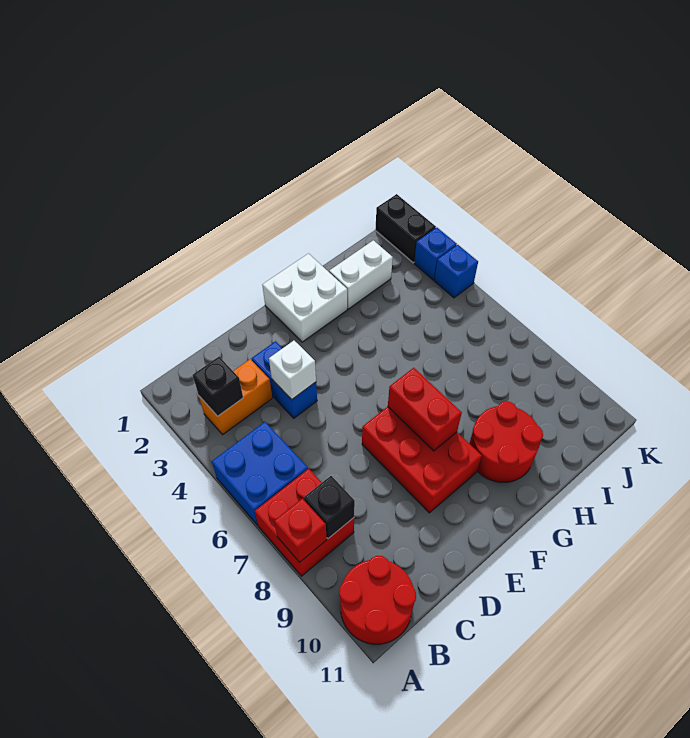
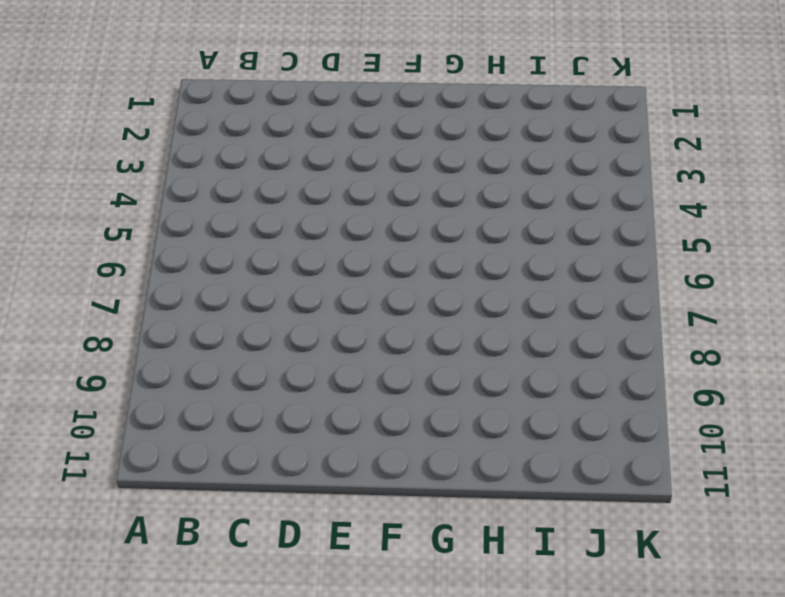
none -> blue 2x2 brick [212,422,308,525]
none -> red 2x2 brick [255,469,354,576]
none -> red 2x2 round brick [339,556,416,644]

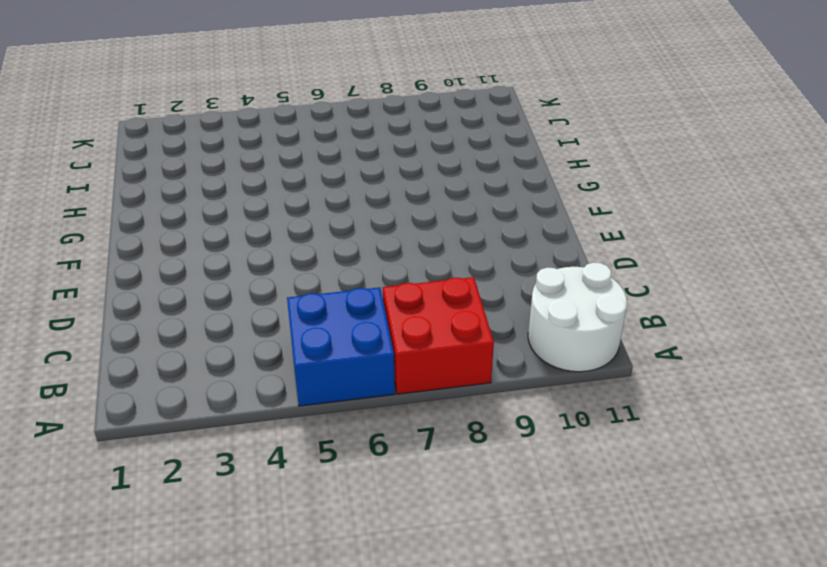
white 2x2 round brick [528,262,627,372] -> red 2x2 round brick [339,556,416,644]
none -> orange 1x2 brick [199,359,272,434]
none -> blue 1x2 brick [252,341,317,418]
none -> red 2x3 brick [362,407,482,513]

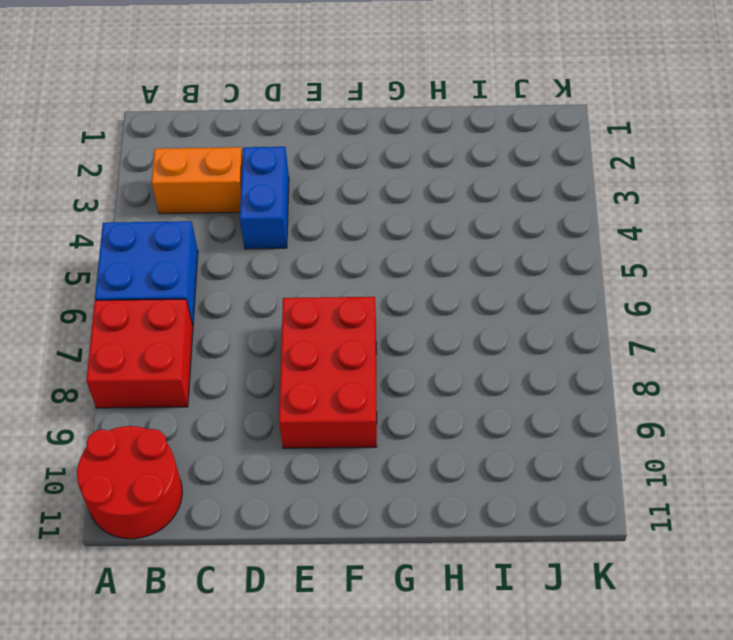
none -> white 2x2 brick [262,254,347,342]
none -> red 2x2 round brick [469,401,543,482]
none -> white 1x2 brick [329,240,393,309]

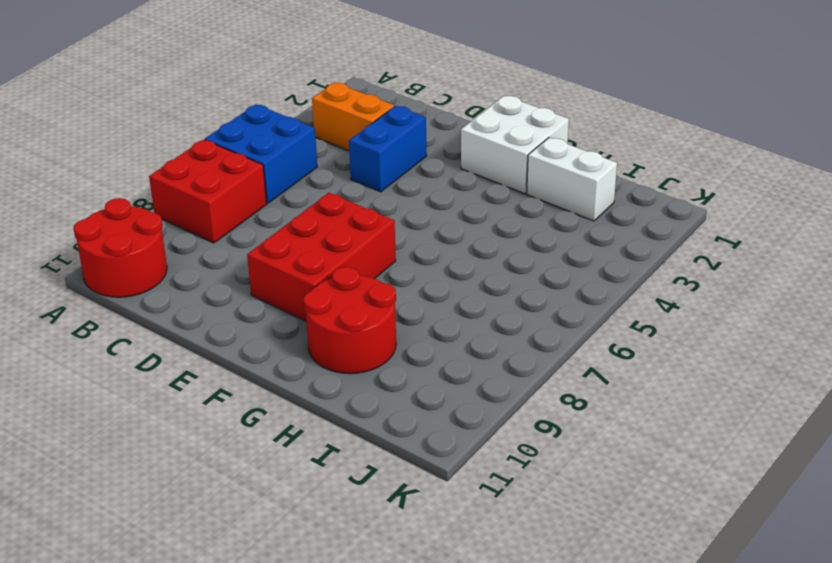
none -> black 1x2 brick [375,194,436,263]
none -> blue 1x1 brick [414,228,457,280]
none -> blue 1x1 brick [434,245,478,298]

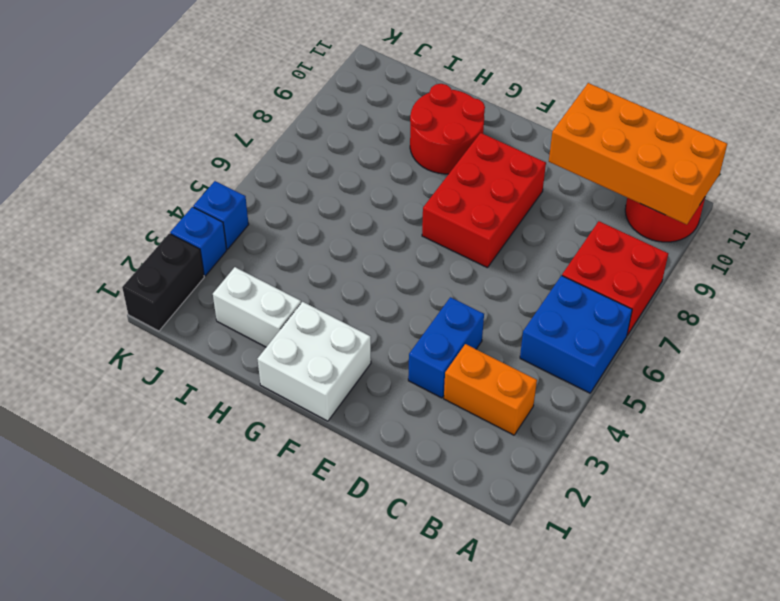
orange 2x4 brick [549,83,727,225] -> none
none -> red 1x1 brick [274,498,327,562]
none -> black 1x1 brick [193,357,243,416]
none -> black 1x1 brick [304,476,355,539]

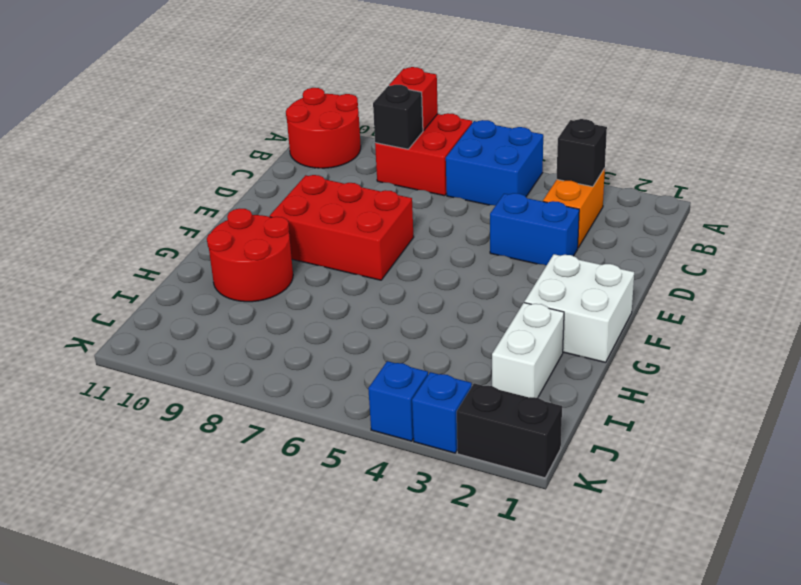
none -> white 1x1 brick [269,341,316,399]
none -> red 1x2 brick [388,368,462,451]

